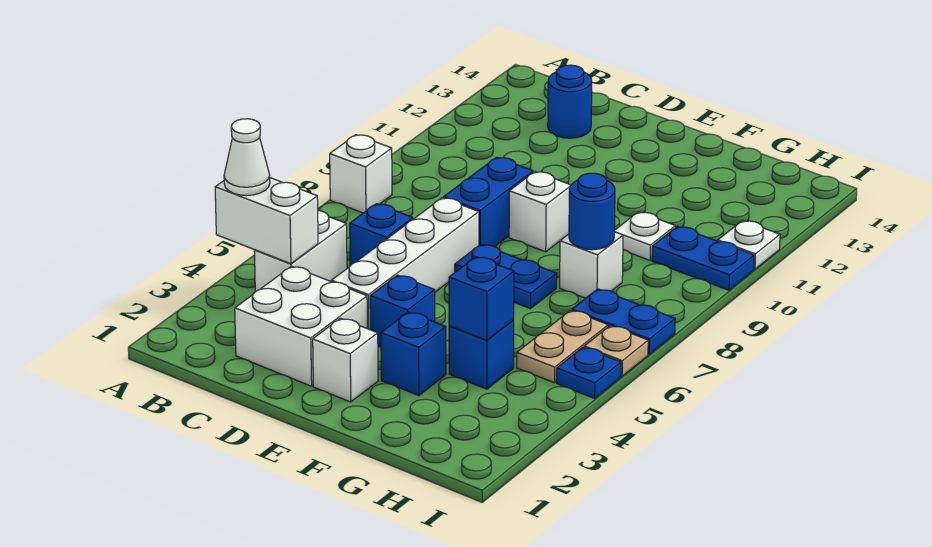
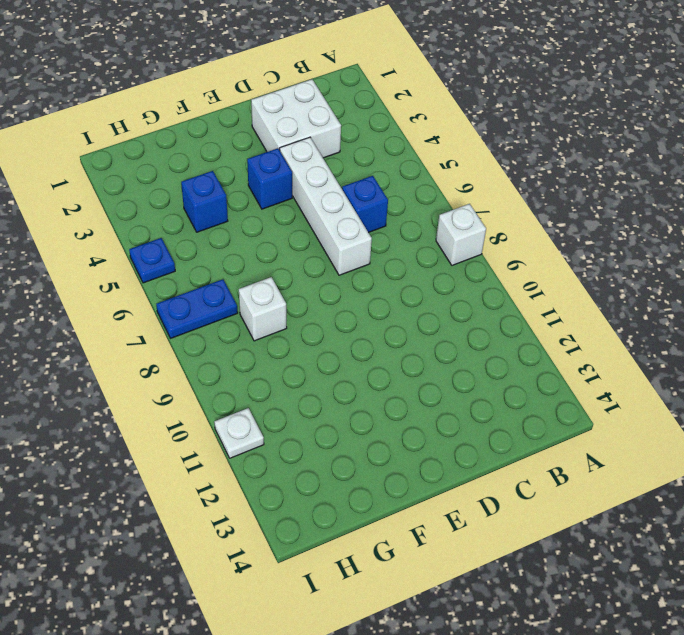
none -> white 1x2 brick [254,211,347,292]
none -> blue 1x1 round brick [548,65,592,138]
none -> blue 1x2 brick [444,157,533,247]

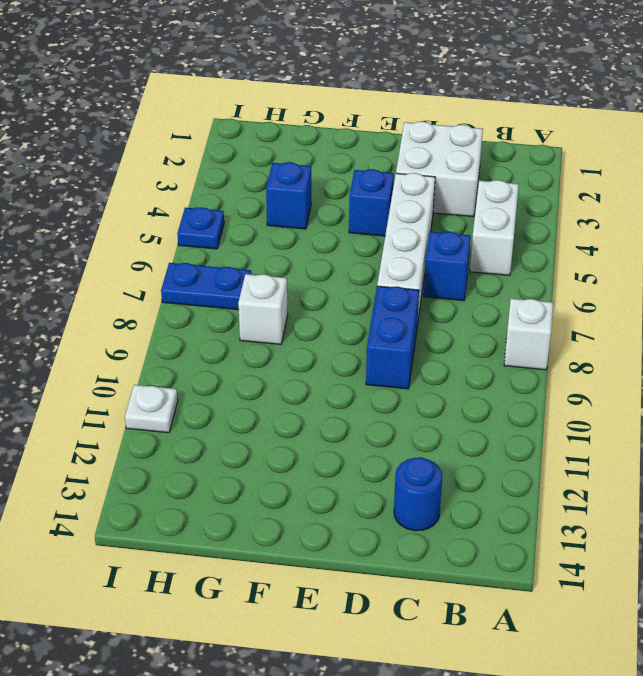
none -> white 1x1 brick [313,318,378,402]
none -> blue 1x2 plate [455,244,557,309]
none -> white 1x1 brick [509,172,571,252]

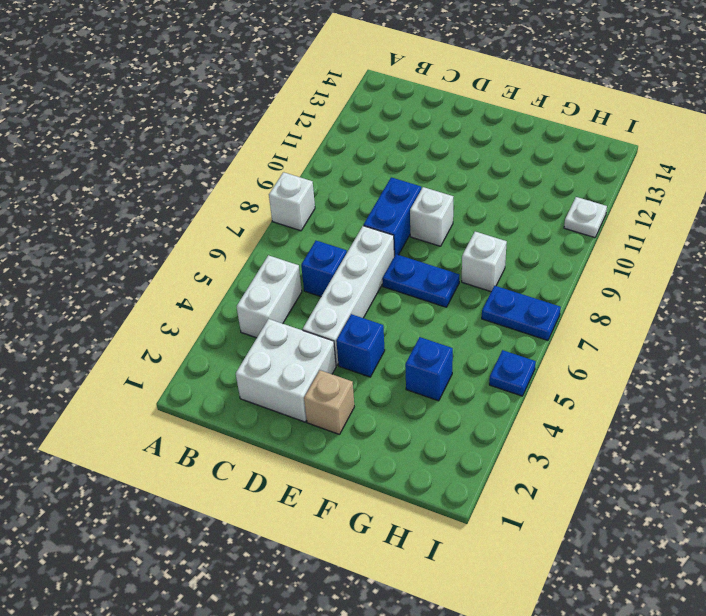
tan 1x1 brick [304,370,354,434] -> white 1x1 brick [313,318,378,402]
none -> blue 1x1 round brick [548,65,592,138]
none -> blue 1x1 brick [381,312,446,396]
none -> white 1x1 plate [614,212,675,260]

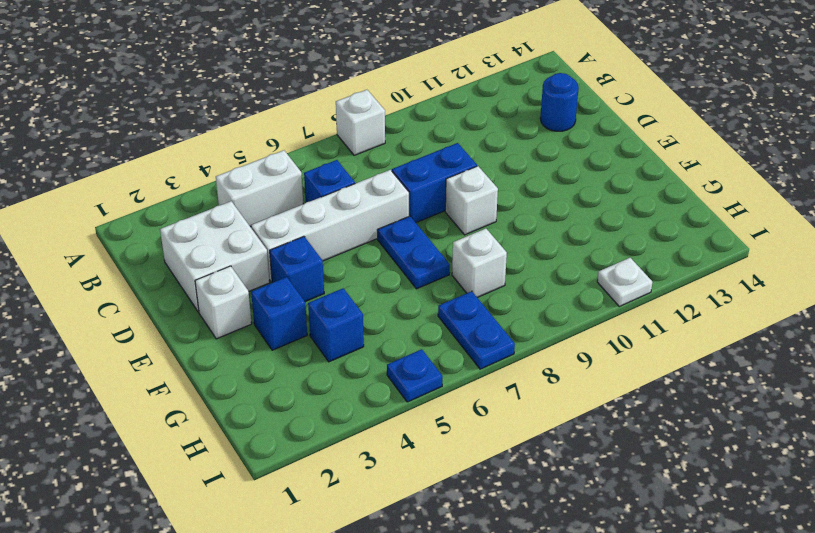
none -> white 1x1 plate [614,212,675,260]
none -> tan 1x2 plate [517,310,608,383]
none -> blue 1x2 plate [652,226,754,290]

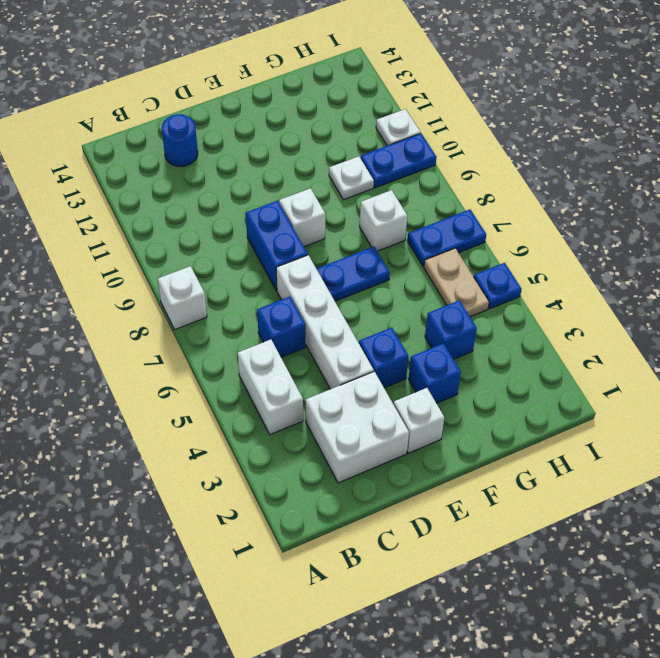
none -> tan 1x1 plate [584,326,648,376]
none -> white 1x2 brick [215,178,318,264]
none -> blue 1x1 brick [449,257,514,340]

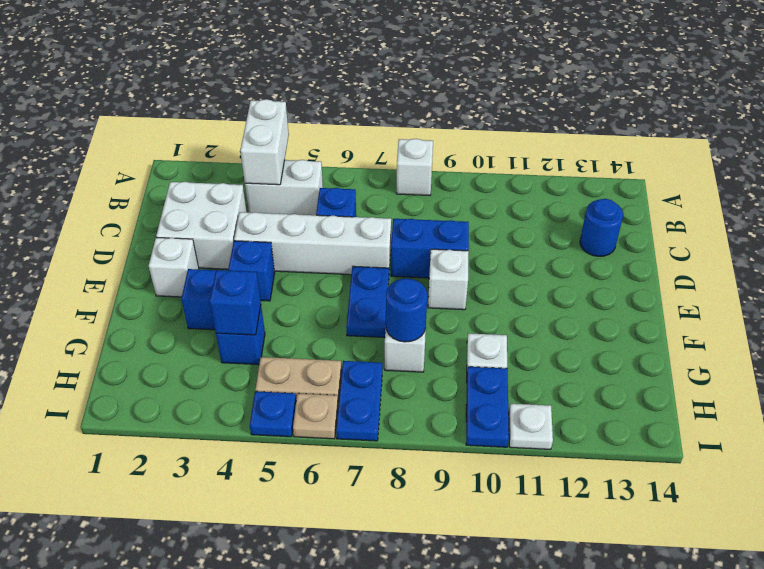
none -> white 1x1 cone [224,119,270,196]

